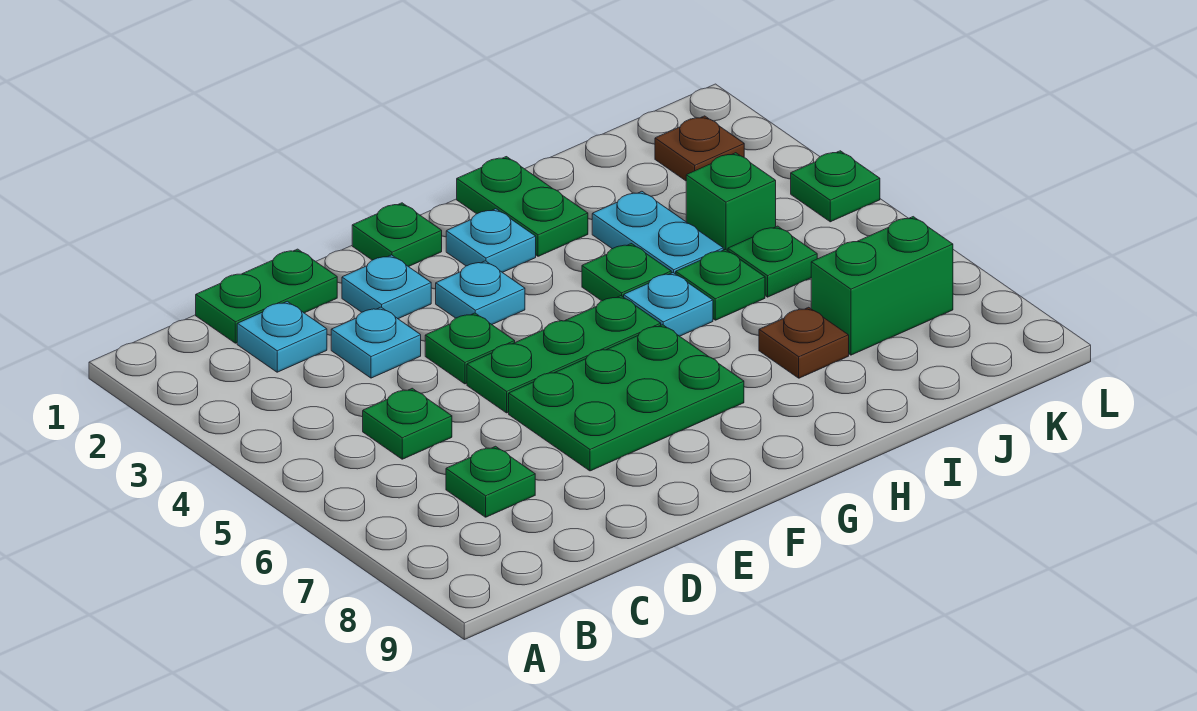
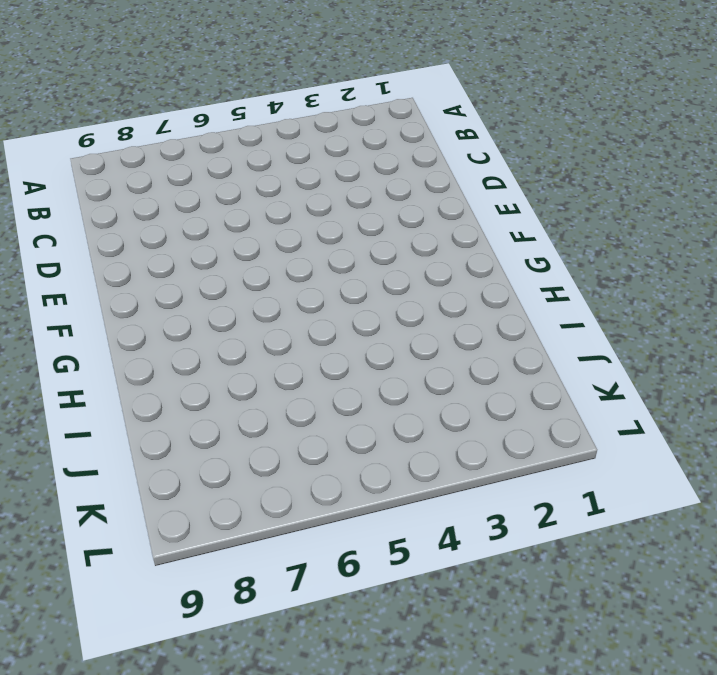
none -> green 1x2 plate [196,249,337,343]
none -> cyan 1x1 plate [237,301,327,372]
none -> green 1x1 plate [363,388,452,459]

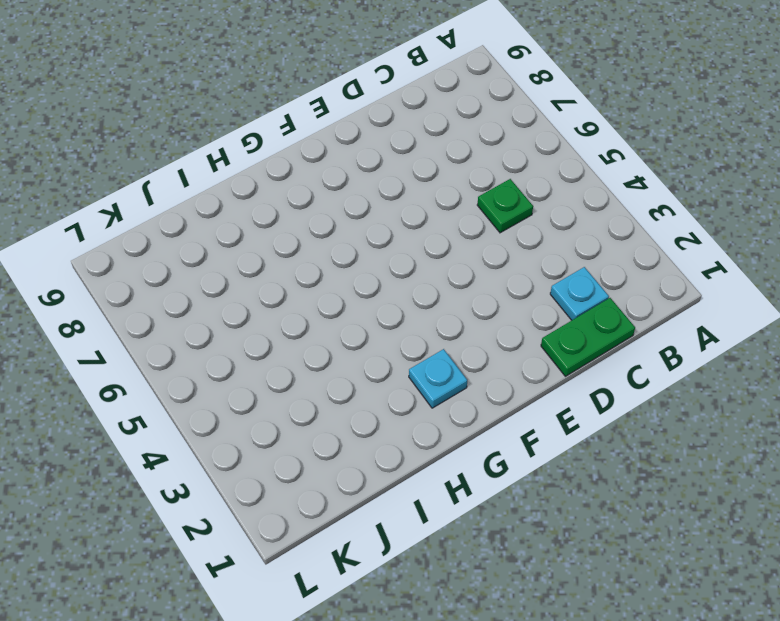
none -> green 1x1 plate [446,446,535,517]
none -> cyan 1x1 plate [331,307,421,378]
none -> cyan 1x1 plate [342,255,431,319]

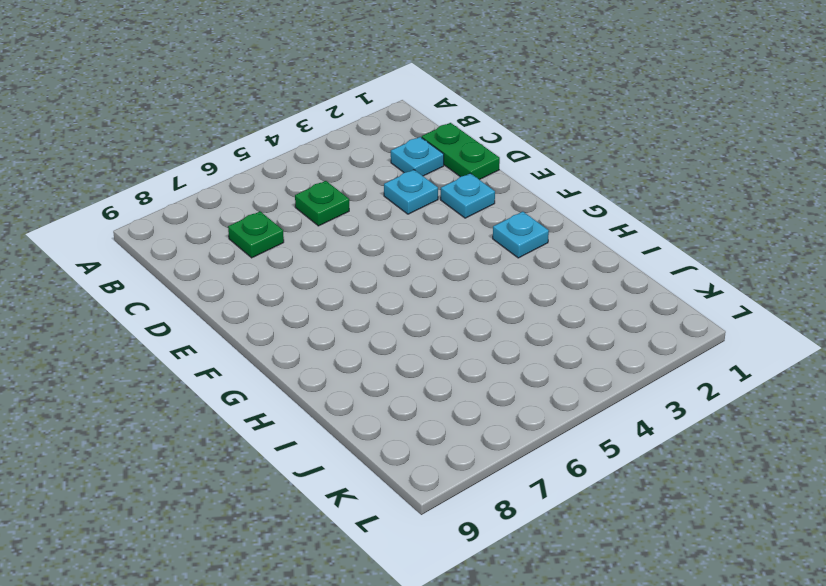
none -> green 1x1 plate [425,313,515,384]
none -> green 1x3 plate [467,296,661,413]
none -> green 2x3 plate [509,325,744,471]

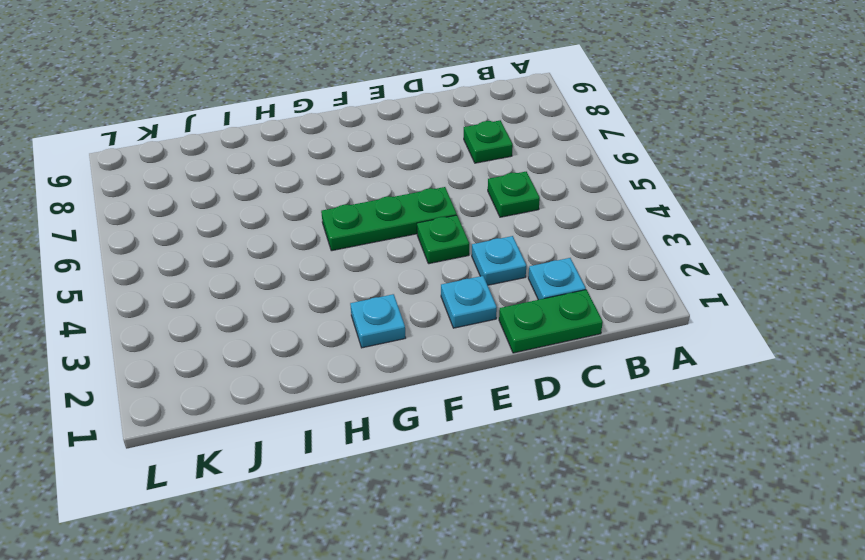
none -> green 2x3 plate [509,325,744,471]
none -> green 1x1 plate [352,203,442,267]
none -> cyan 1x1 plate [436,261,525,324]

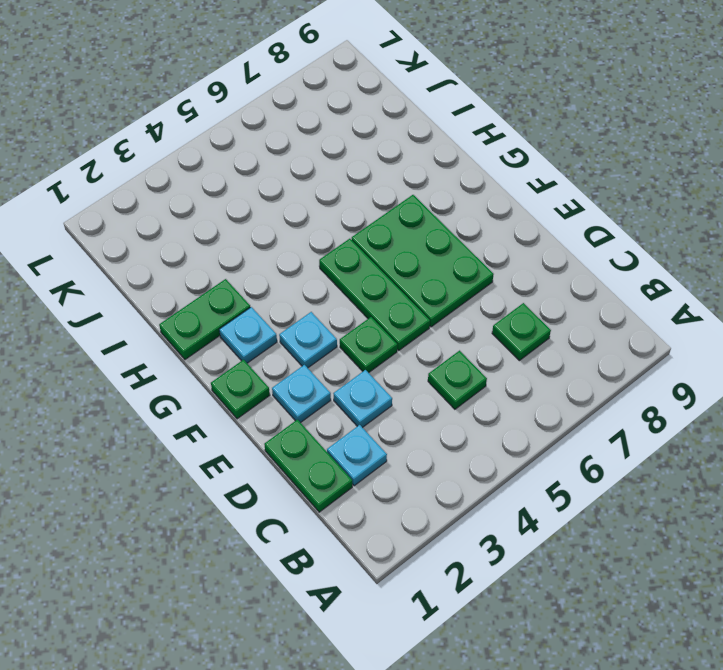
none -> green 1x1 plate [582,244,671,301]
none -> cyan 1x1 plate [624,273,713,336]
none -> cyan 1x2 plate [592,191,723,274]

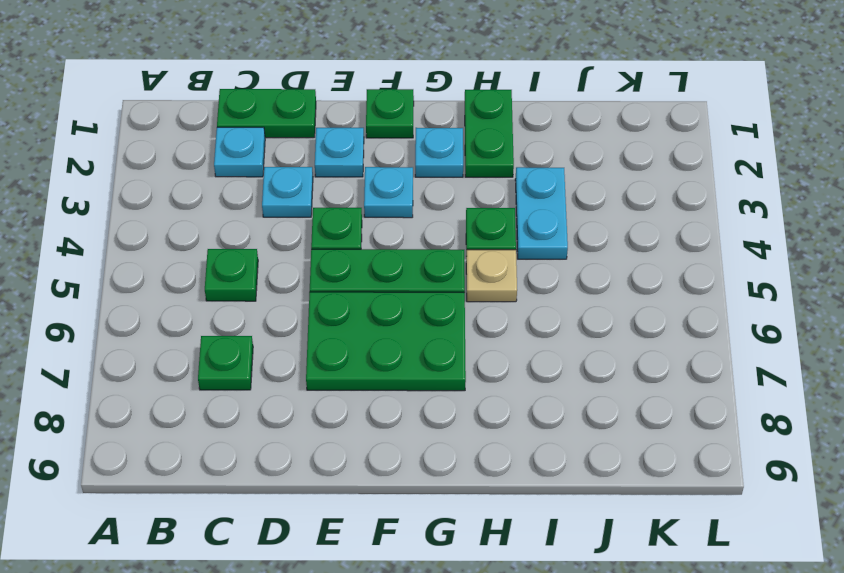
tan 1x1 plate [466,250,517,302] -> cyan 1x1 plate [624,273,713,336]
none -> green 1x1 plate [676,249,765,320]
none -> brown 1x1 plate [759,307,849,378]
none -> green 1x1 brick [686,153,776,251]

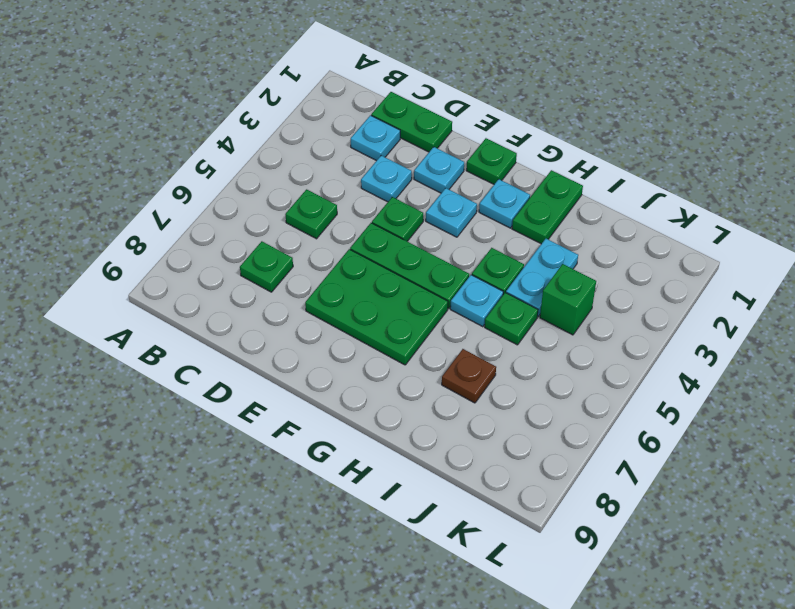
none -> green 1x1 plate [728,226,817,297]
none -> green 1x2 brick [811,217,953,355]
none -> brown 1x1 plate [655,116,744,181]

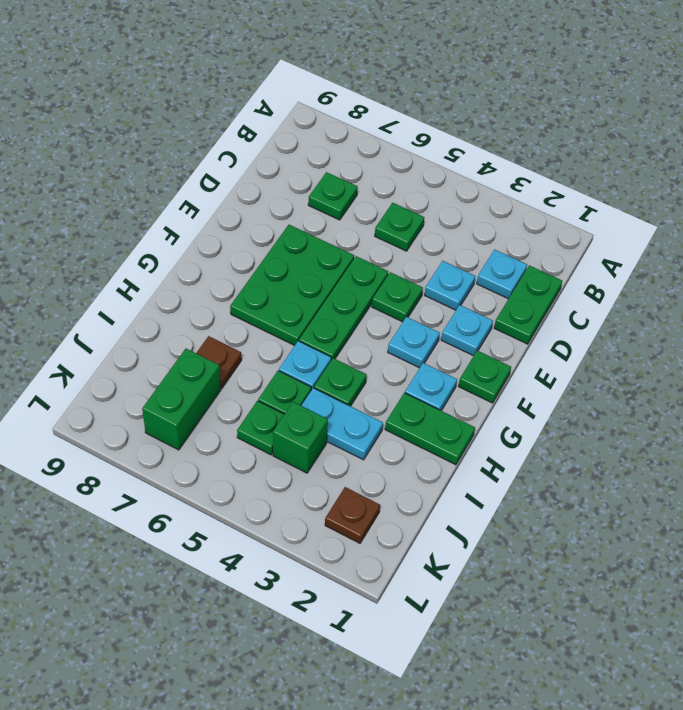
none -> green 1x1 plate [791,151,880,222]

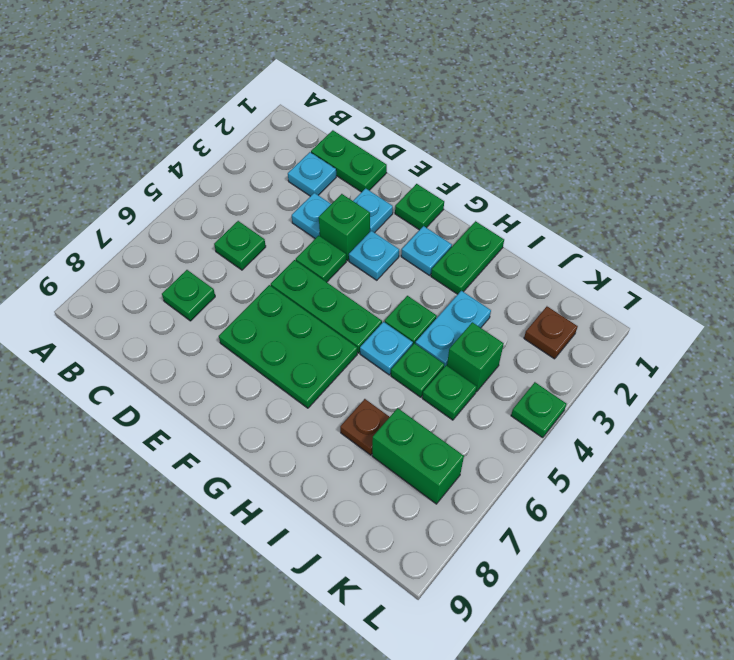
green 1x1 brick [319,194,370,260] -> none

